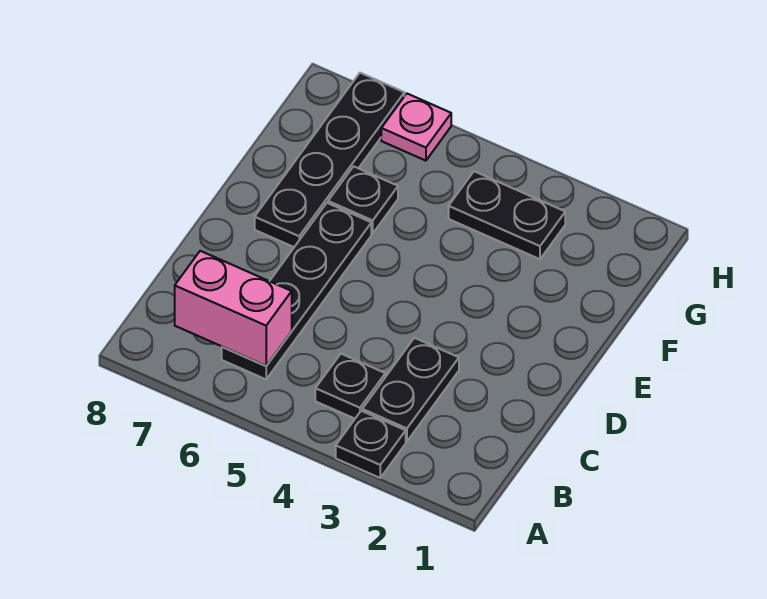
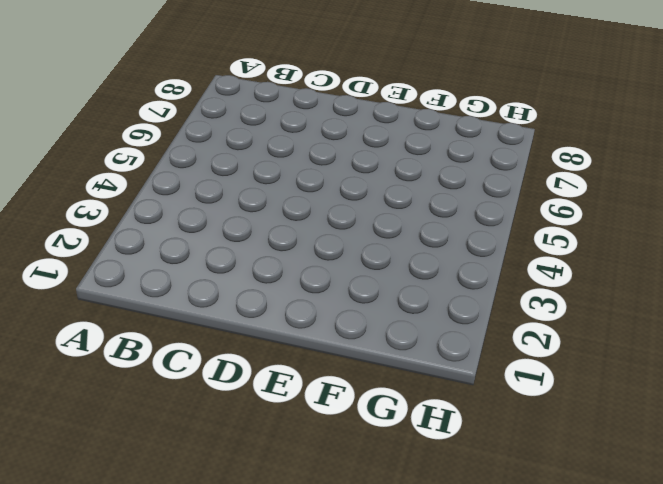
none -> black 1x1 plate [336,411,406,478]
none -> black 1x2 plate [362,338,459,442]

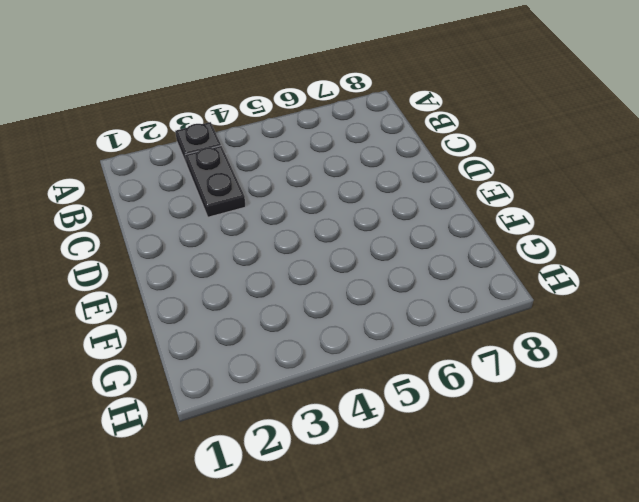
none -> black 1x1 plate [315,354,385,419]
none -> black 1x4 plate [222,203,371,379]

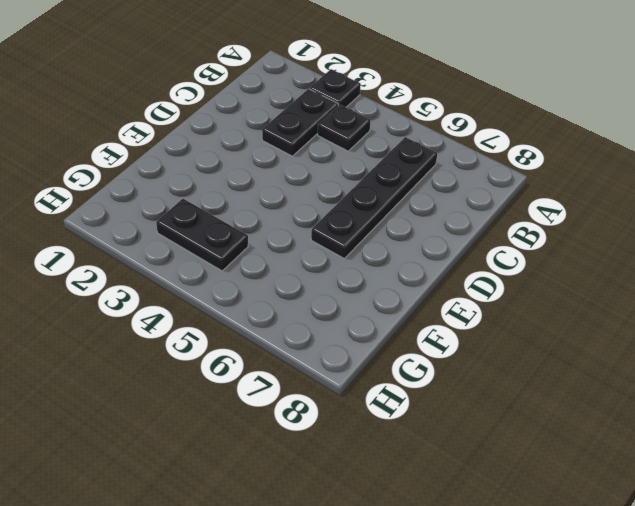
none -> black 1x4 plate [255,73,404,247]
none -> black 1x1 plate [328,166,398,234]

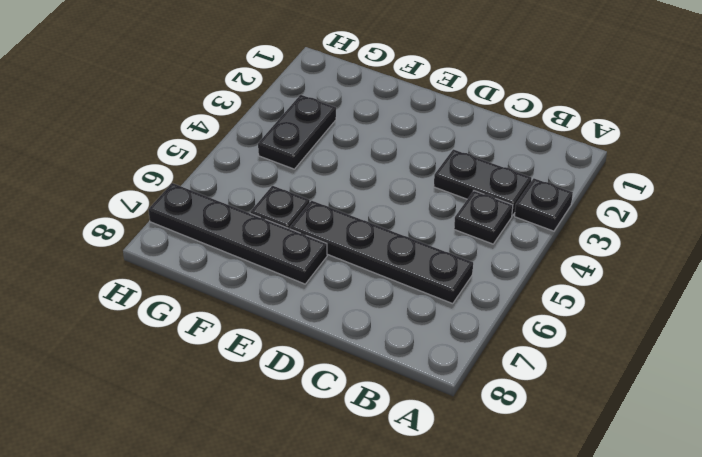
none -> pink 1x1 plate [381,94,451,161]
none -> pink 1x2 brick [175,251,292,366]

